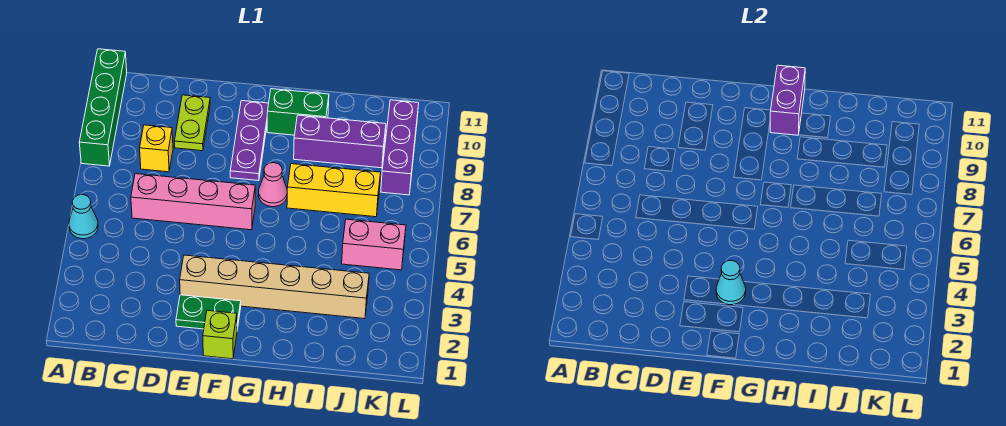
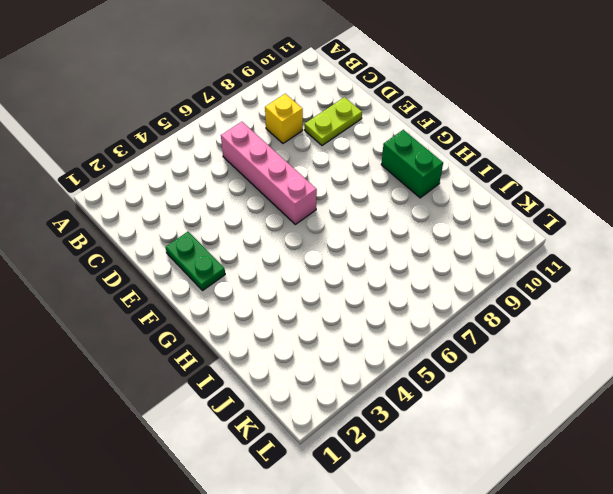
none -> cyan 1x1 cone [69,195,98,239]
none -> green 1x4 brick [79,49,127,166]
none -> tan 1x6 brick [180,255,369,319]

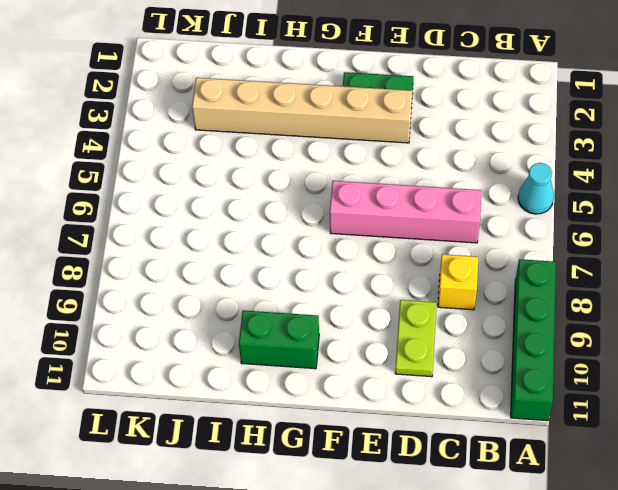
none -> lime 1x1 brick [203,310,237,359]
none -> purple 1x3 plate [230,101,269,181]
none -> pink 1x1 cone [259,163,287,207]

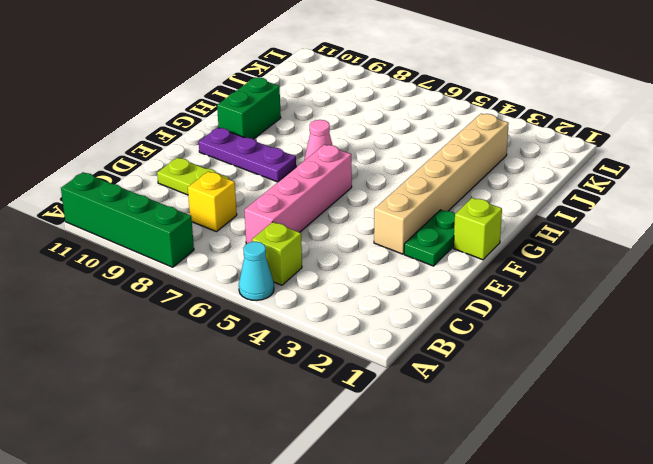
lime 1x1 brick [252,222,302,285] -> none
none -> yellow 1x3 brick [287,164,381,217]
none -> purple 1x3 brick [294,115,386,168]
none -> pink 1x2 brick [342,219,406,270]

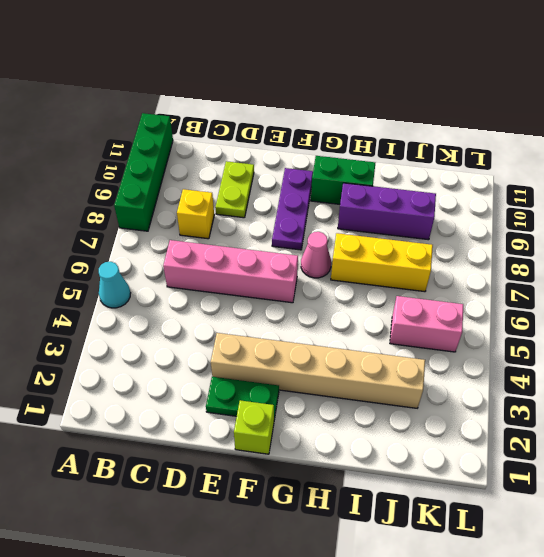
none -> purple 1x3 brick [381,100,419,195]
none -> cyan 1x1 cone [716,260,746,305]
none -> purple 1x2 brick [770,65,805,135]

